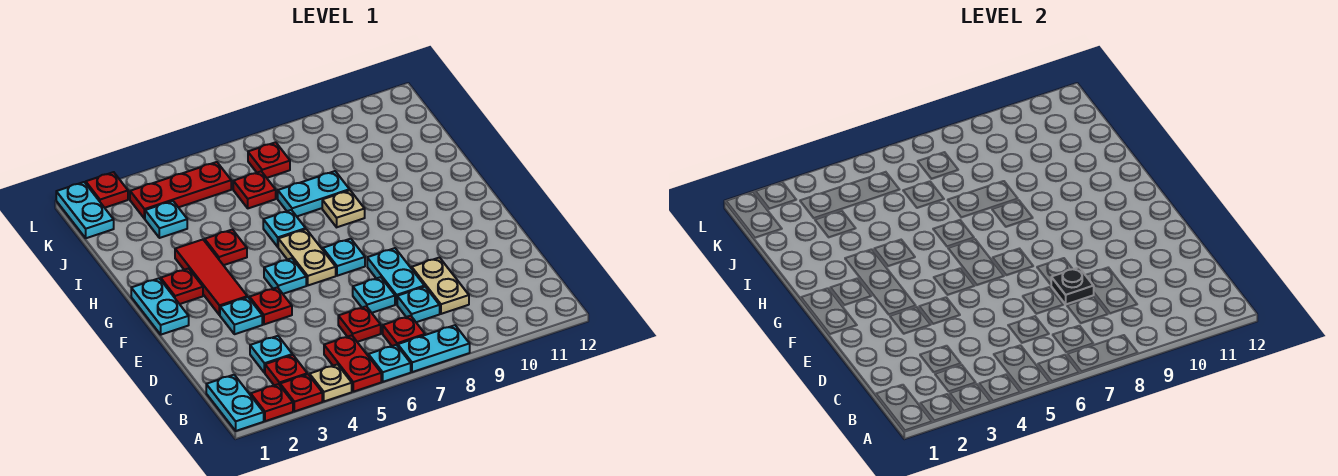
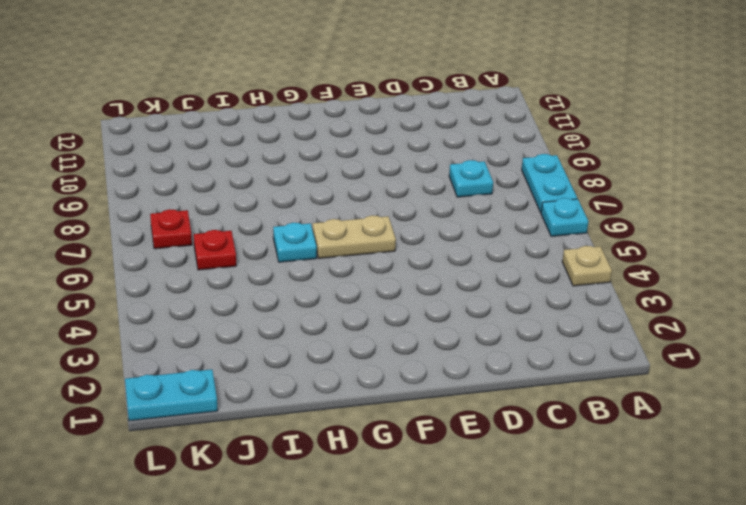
none -> cyan 1x2 plate [206,375,264,431]
none -> red 1x1 plate [251,384,293,421]
none -> red 1x1 plate [280,374,322,411]
none -> red 1x2 plate [324,335,381,392]

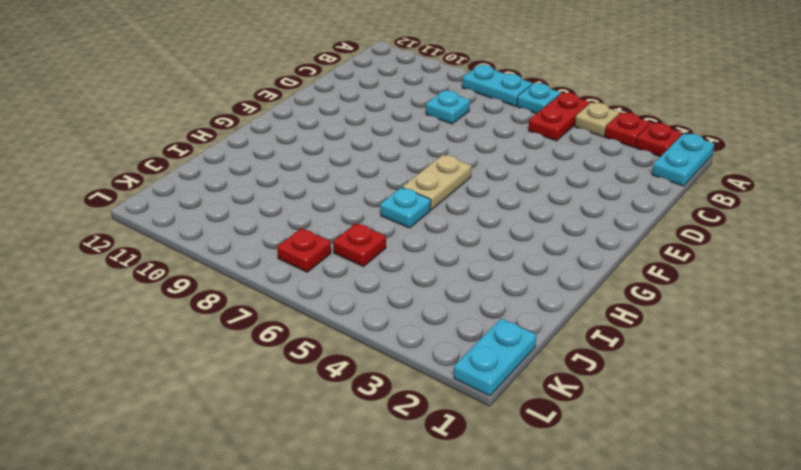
none -> red 1x1 plate [265,355,307,385]
none -> red 1x1 plate [383,316,425,346]
none -> cyan 1x1 plate [250,336,292,373]
none -> red 1x1 plate [338,306,381,342]

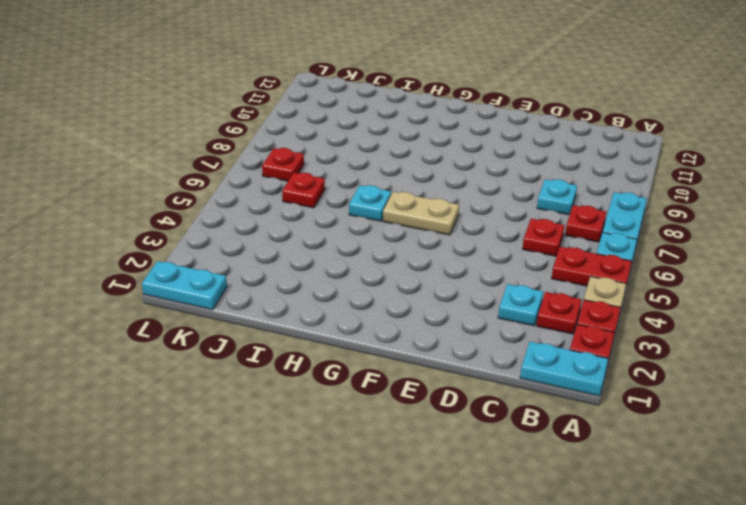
none -> tan 1x2 plate [412,258,469,314]
none -> cyan 1x1 plate [353,277,395,313]
none -> cyan 1x2 plate [367,248,425,304]
none -> cyan 1x1 plate [220,297,262,334]

